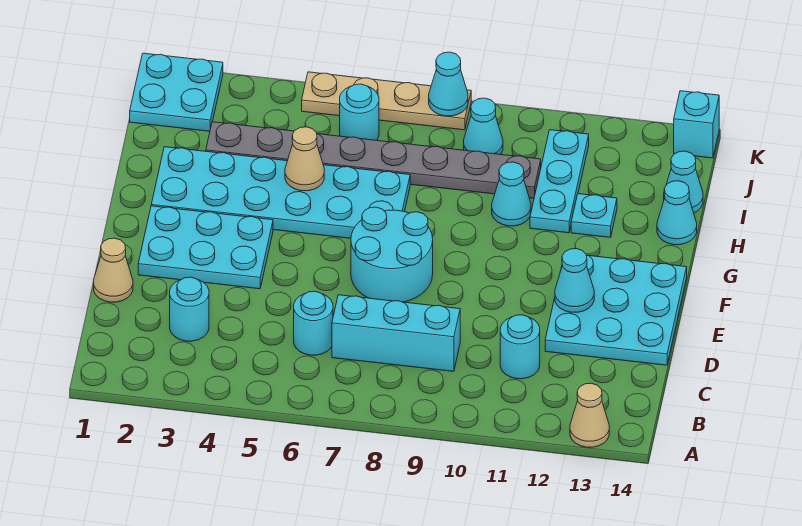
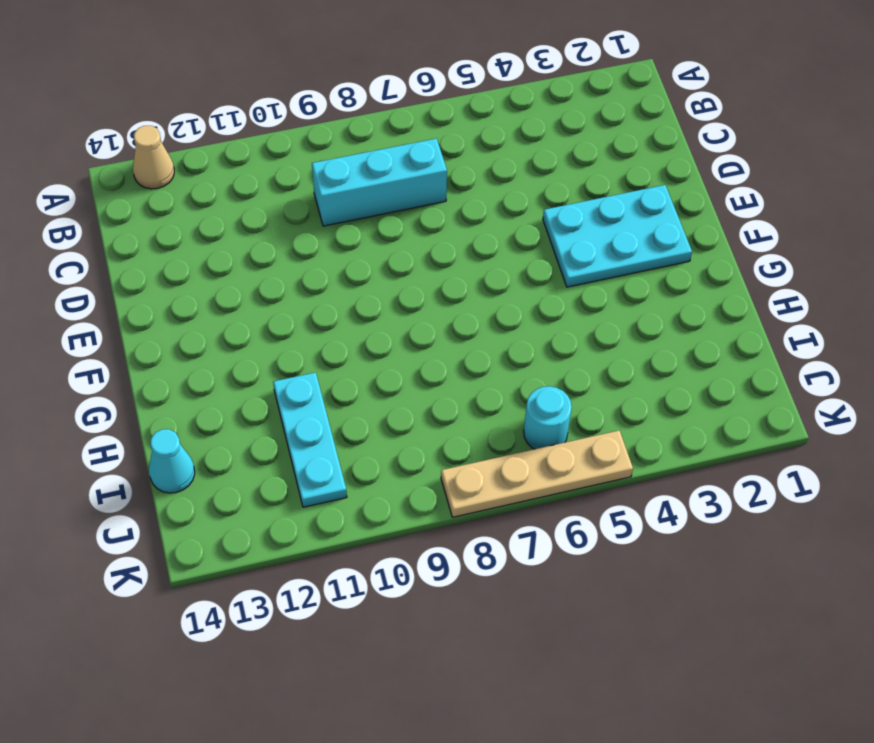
none -> cyan 1x1 round brick [170,277,209,341]
none -> cyan 1x1 round brick [294,291,333,355]
none -> cyan 1x1 round brick [500,315,540,379]

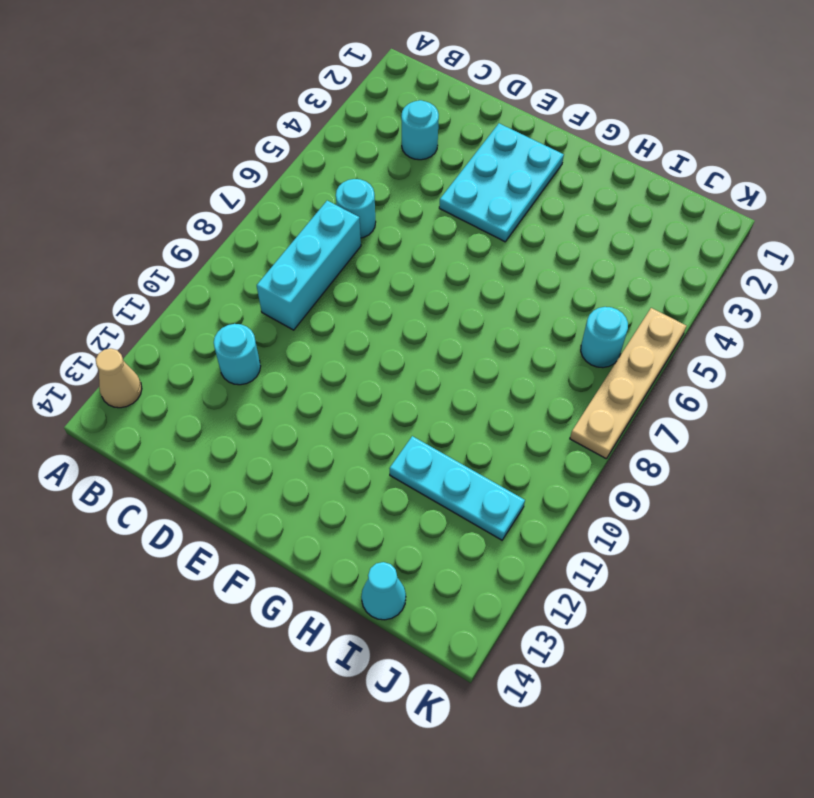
none -> tan 1x1 cone [94,238,133,302]
none -> cyan 3x3 plate [545,255,687,365]
none -> cyan 2x2 round brick [351,207,433,302]

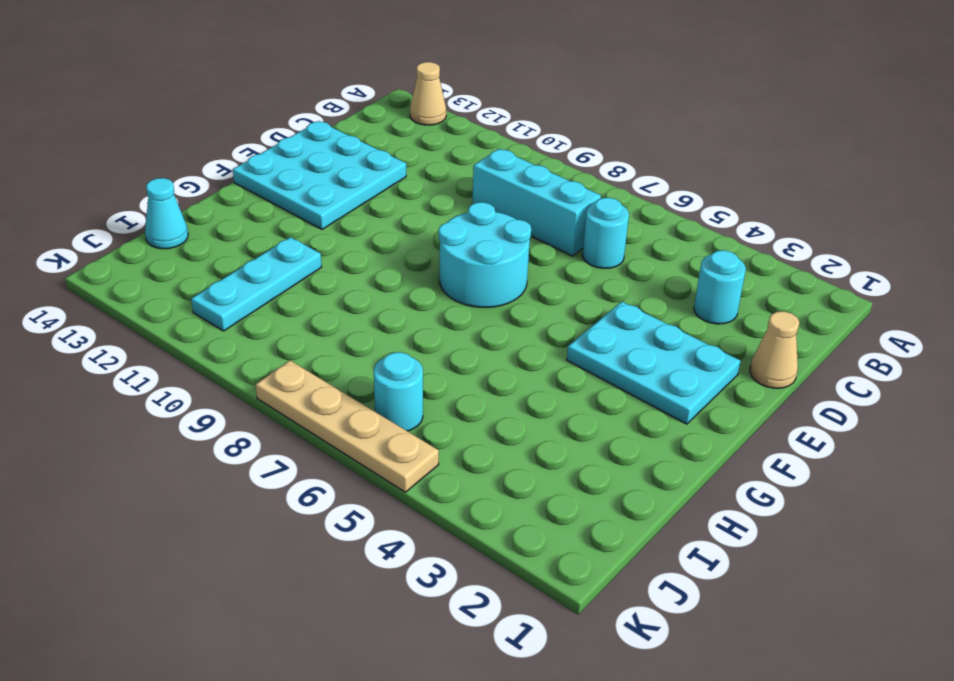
none -> cyan 1x1 round brick [500,315,540,379]
none -> cyan 2x6 plate [151,147,410,238]
none -> cyan 1x1 cone [492,162,531,226]

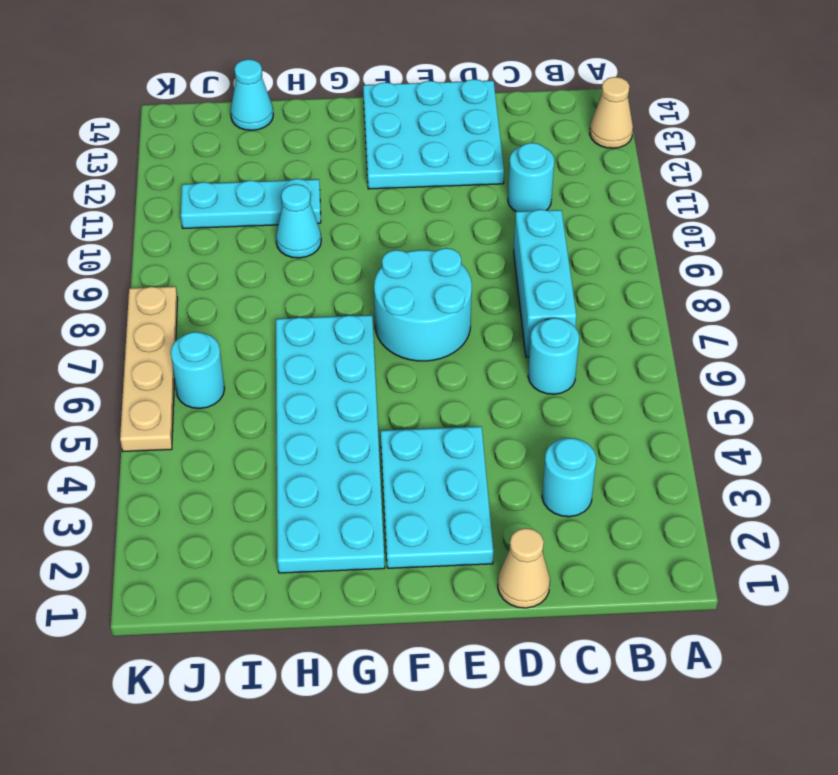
none -> cyan 1x1 plate [571,194,617,237]
none -> cyan 1x1 cone [657,181,697,245]
none -> grey 1x8 plate [206,122,541,198]

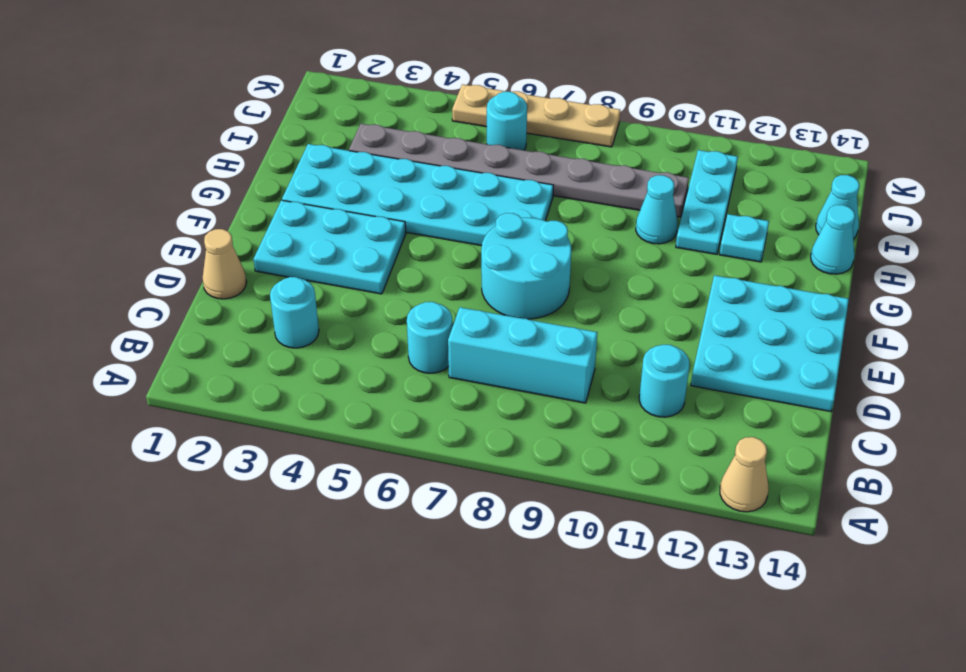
none -> cyan 2x2 plate [130,53,223,131]
none -> cyan 1x1 cone [464,98,503,154]
none -> cyan 1x1 brick [674,91,719,158]

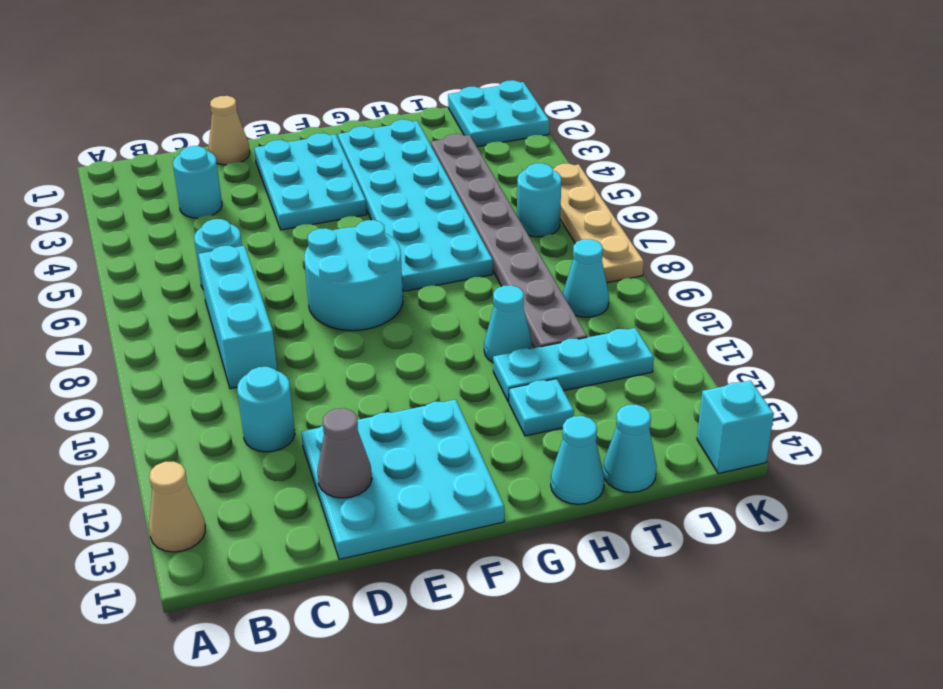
grey 1x1 cone [317,408,372,498] -> none
none -> cyan 1x1 cone [555,249,594,312]
none -> tan 1x1 cone [285,127,324,191]
none -> cyan 1x1 cone [429,52,468,116]

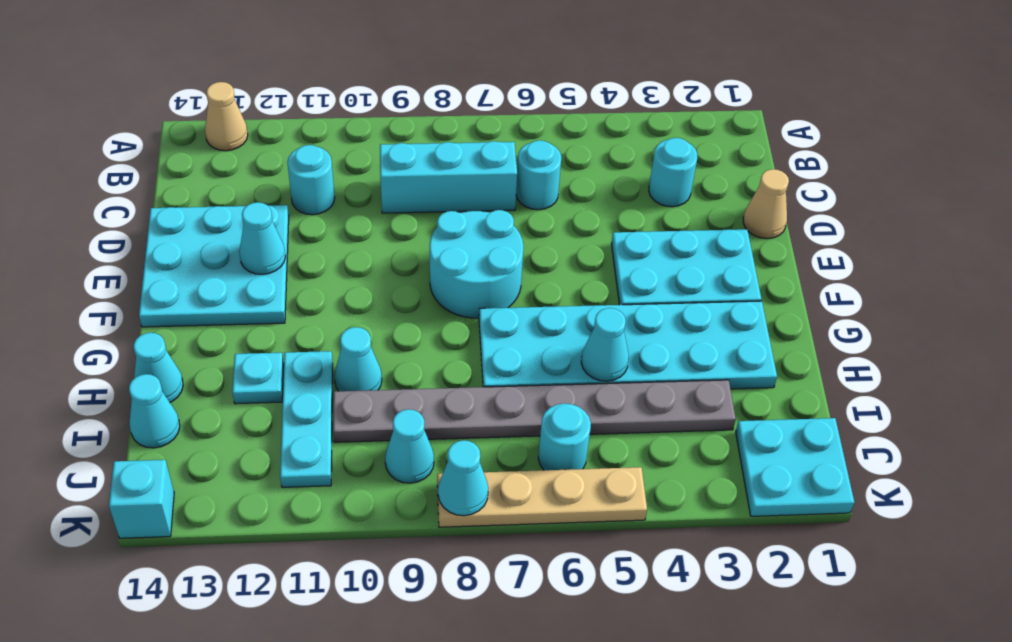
cyan 1x1 cone [581,308,629,381] -> tan 1x1 cone [285,127,324,191]

